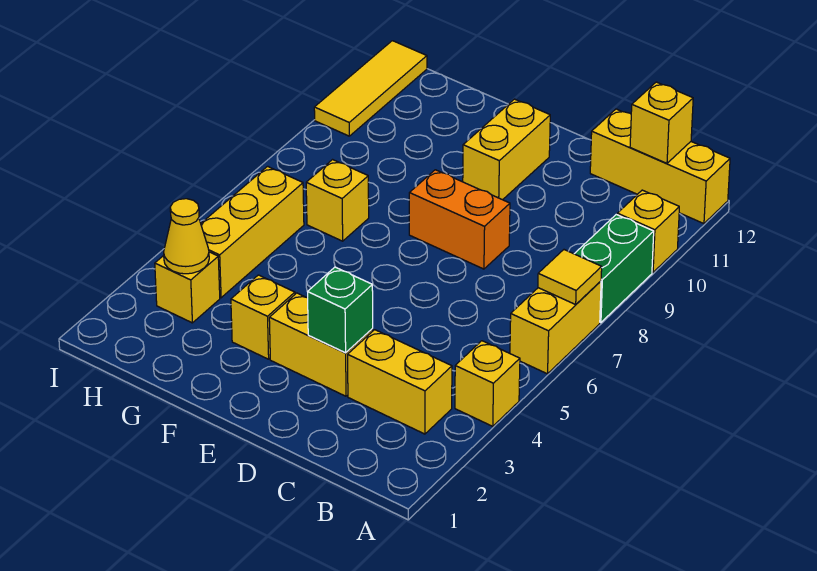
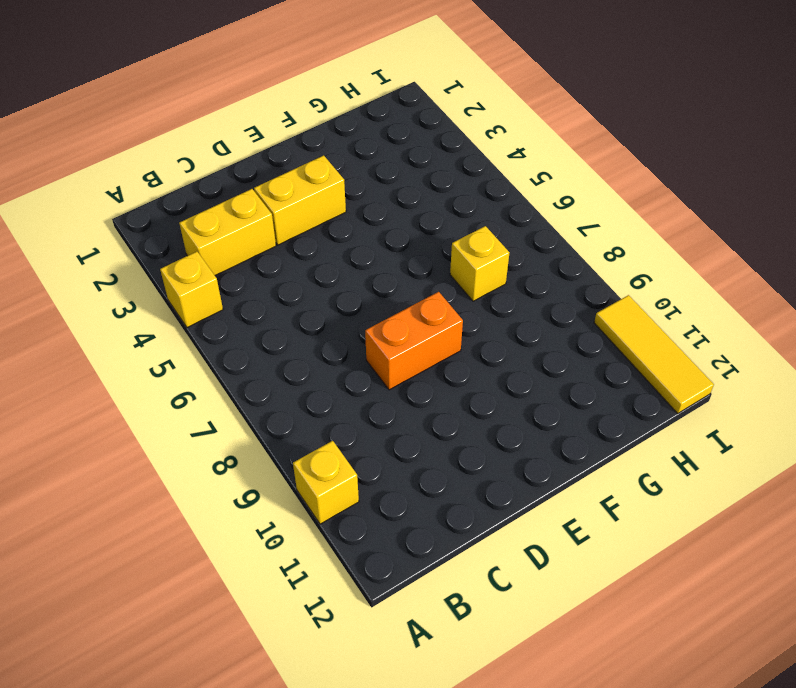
none -> yellow 1x2 brick [510,281,601,374]
none -> green 1x2 brick [575,215,654,323]
none -> yellow 1x3 brick [590,109,730,224]

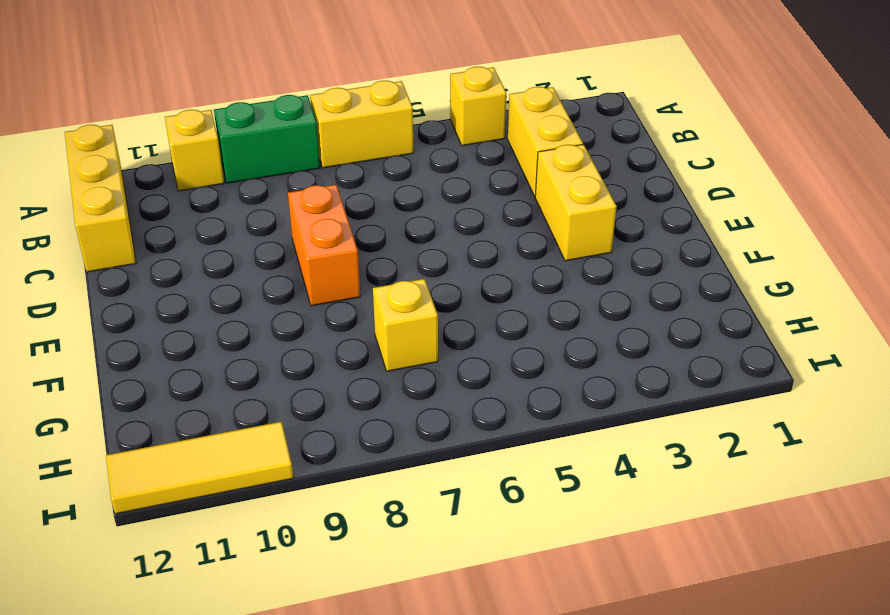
none -> yellow 1x2 brick [463,99,550,200]
none -> yellow 1x1 brick [231,275,295,359]
none -> yellow 1x1 brick [155,252,220,323]

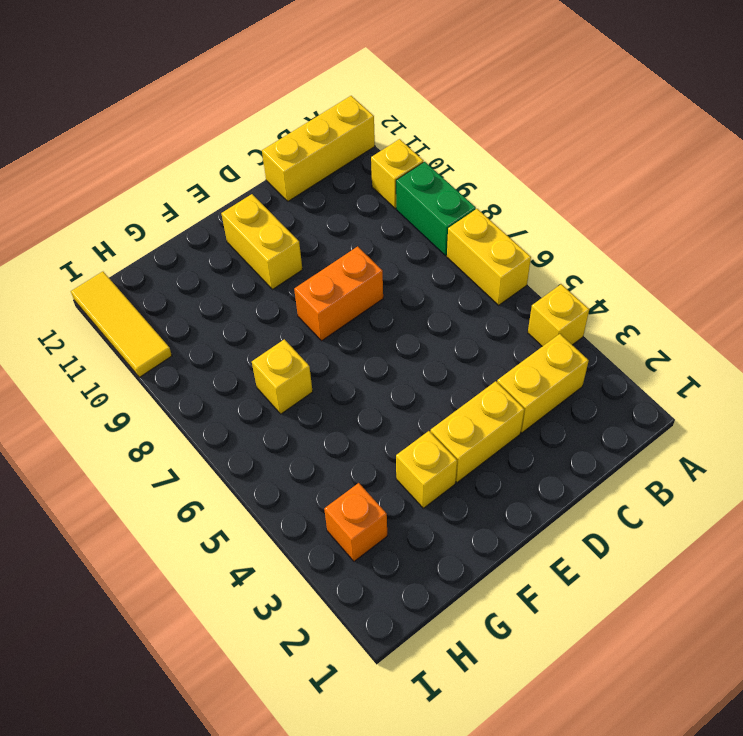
orange 1x1 brick [324,483,387,561] -> yellow 1x1 brick [155,252,220,323]
none -> yellow 1x3 brick [201,166,304,298]
none -> yellow 1x1 tile [538,250,602,305]
none -> yellow 1x1 brick [630,82,693,164]

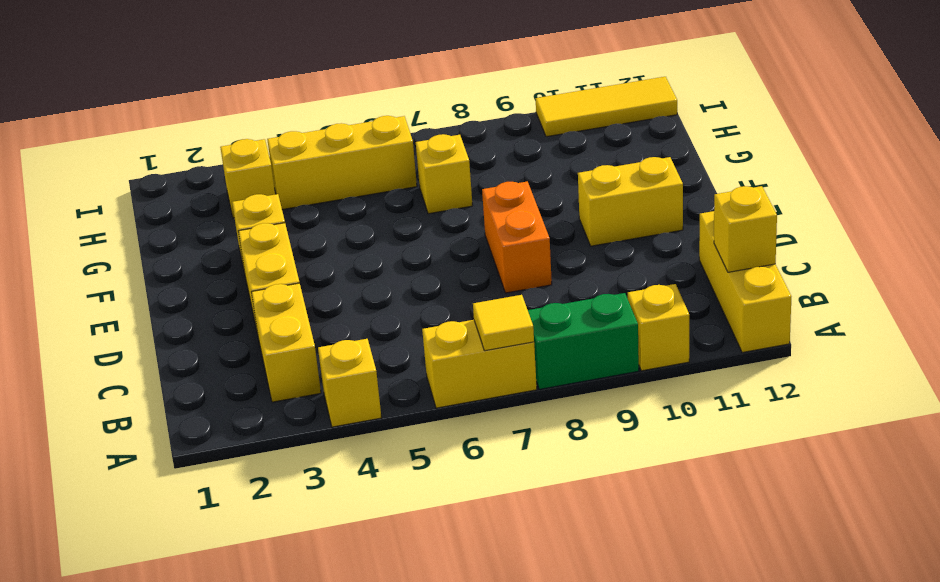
none -> green 1x1 brick [308,267,373,353]
none -> yellow 1x1 cone [164,199,209,274]

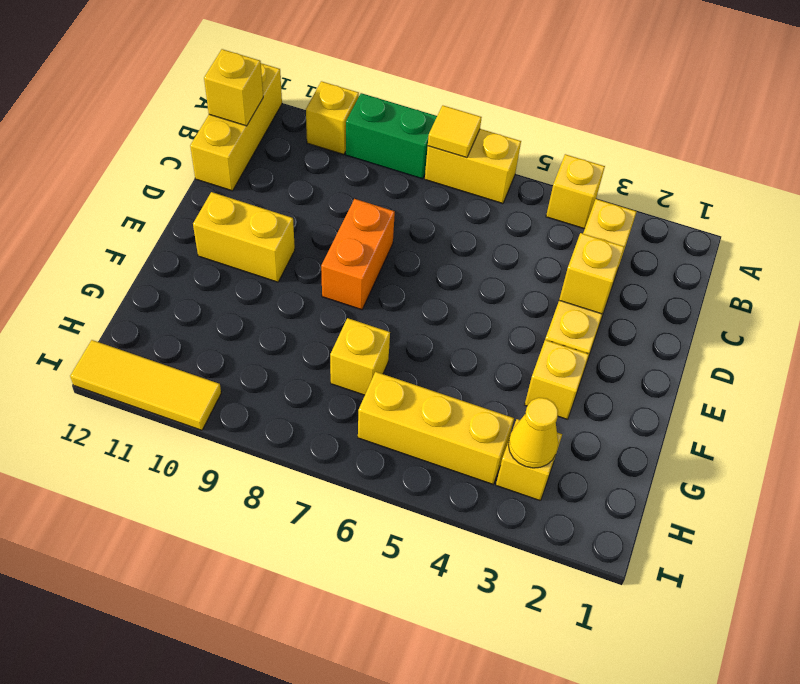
yellow 1x1 brick [559,233,624,314] -> green 1x1 brick [308,267,373,353]

